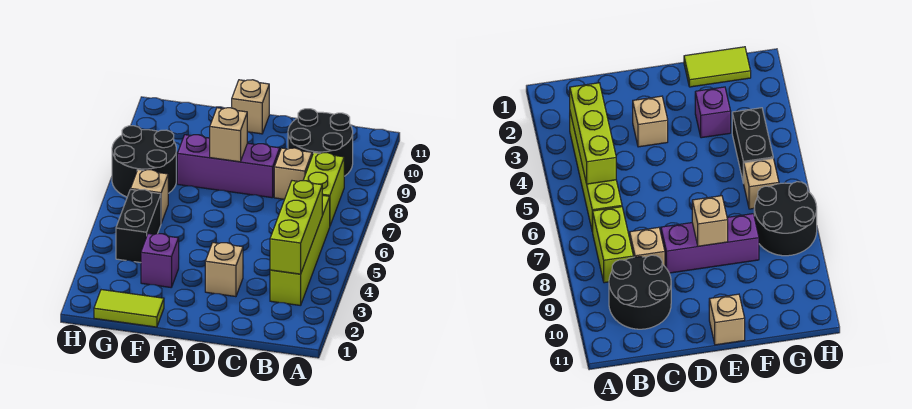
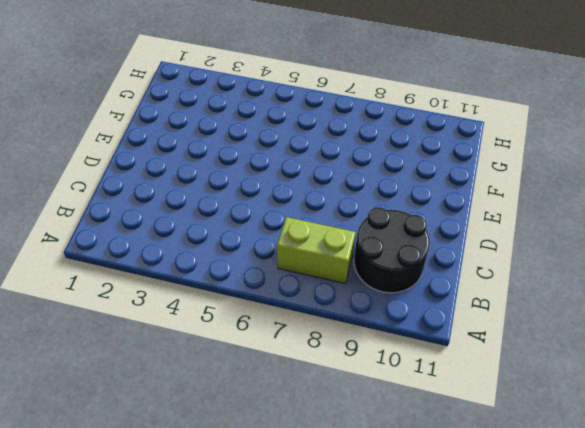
none -> lime 1x4 brick [270,195,330,306]
none -> tan 1x1 brick [274,148,312,199]
none -> tan 1x1 brick [205,243,243,297]

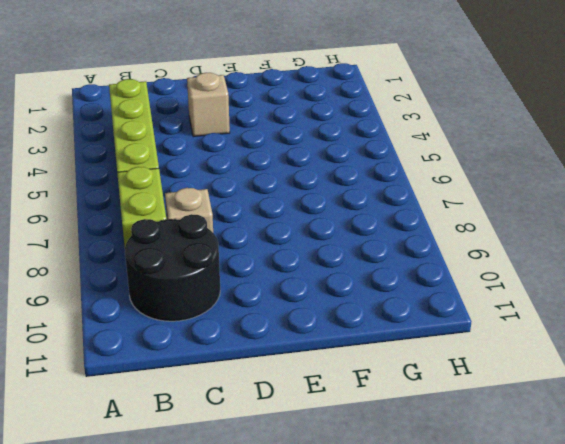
none -> purple 1x3 brick [177,135,280,198]
none -> tan 1x1 brick [232,80,269,134]
none -> lime 1x2 tile [94,290,164,327]

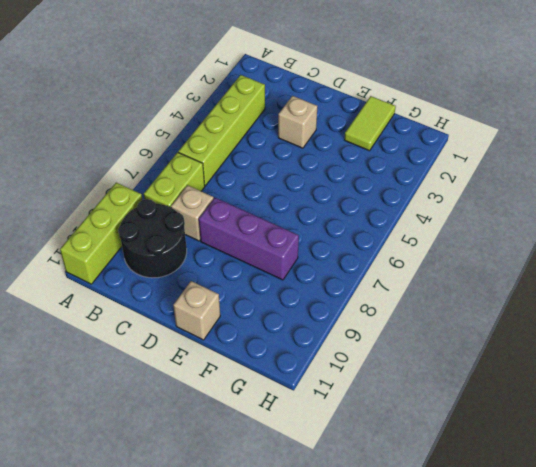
lime 1x3 brick [60,183,142,284] -> lime 1x3 brick moved to [270,181,322,274]
lime 1x2 tile [344,96,396,151] -> lime 1x2 tile turned to [94,290,164,327]
none -> purple 1x1 brick [141,234,179,287]
none -> black 1x2 brick [116,189,161,263]
none -> tan 1x1 brick [131,170,168,223]

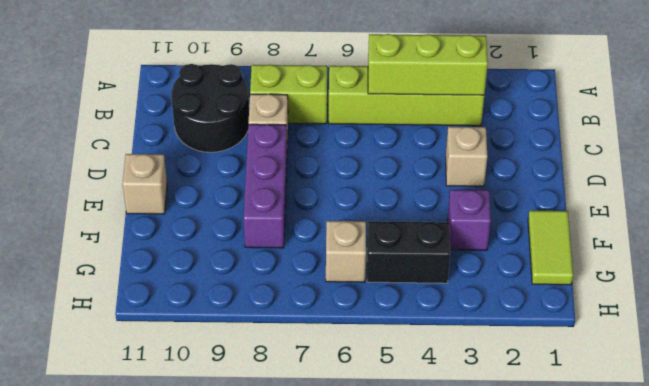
none -> black 2x2 round brick [112,126,176,197]
none -> tan 1x1 brick [210,108,247,162]

